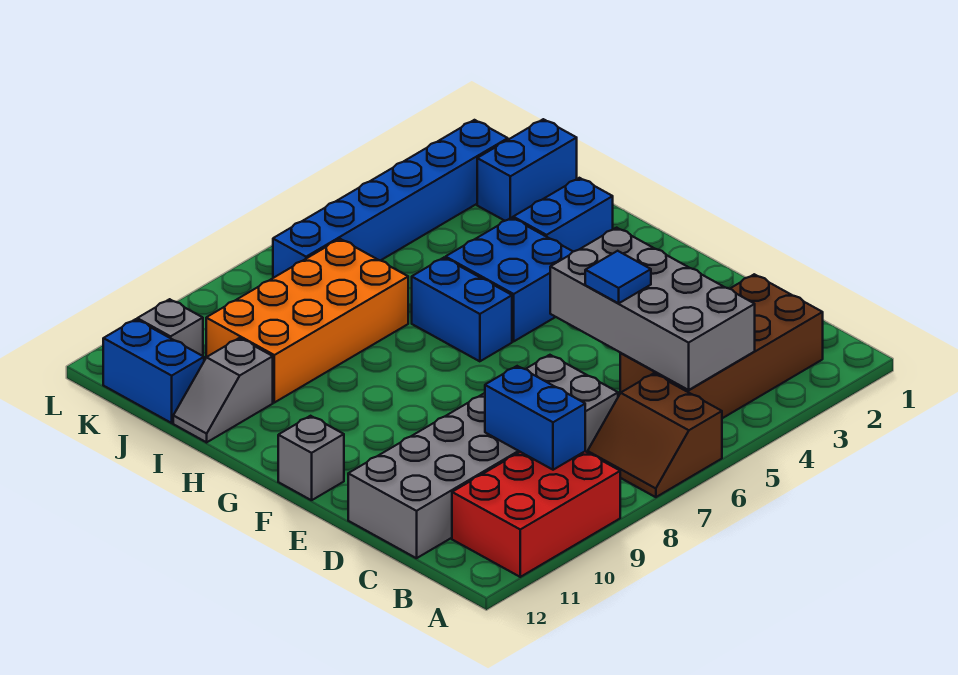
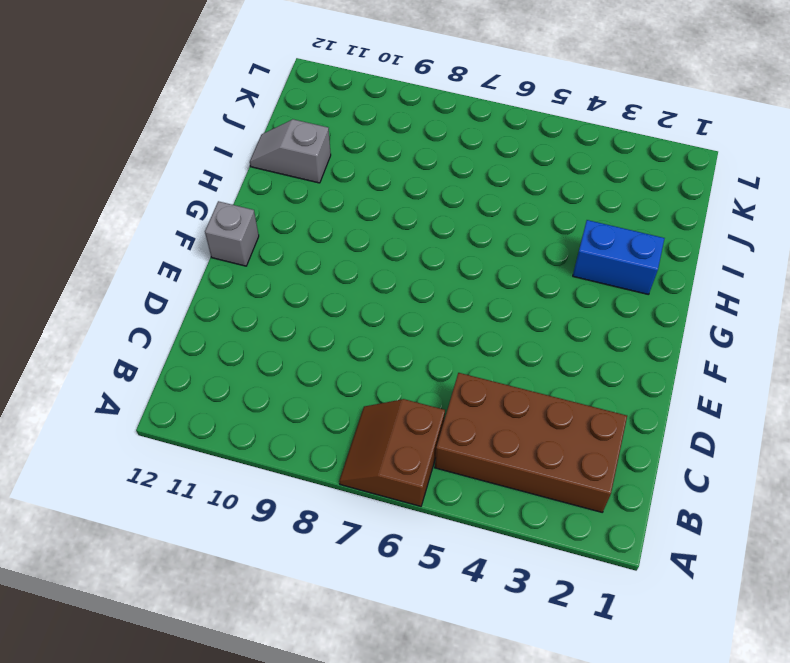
none -> red 2x3 brick [452,452,620,577]
none -> grey 2x6 brick [348,355,618,558]
none -> blue 2x2 brick [446,218,573,341]

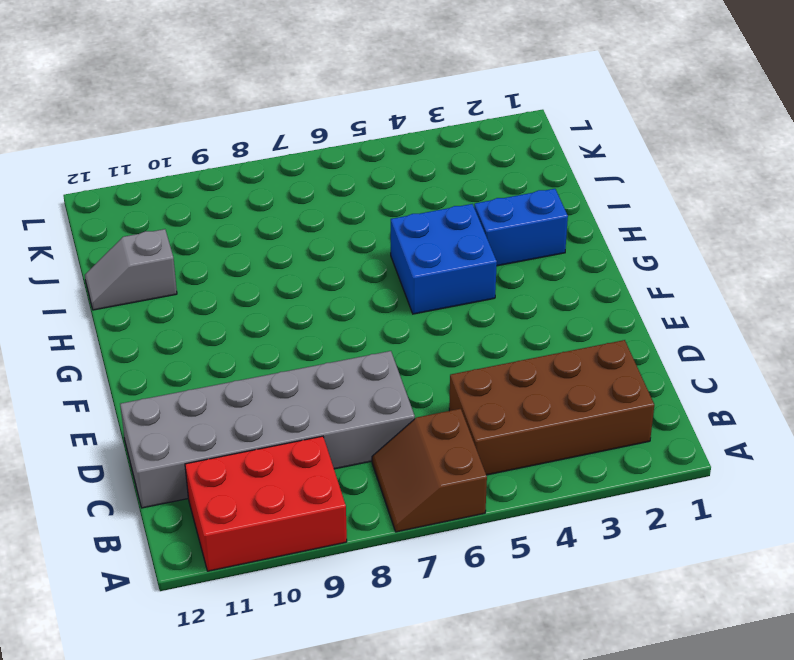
none -> grey 1x1 brick [278,416,344,500]
none -> blue 1x2 brick [412,258,512,361]
none -> orange 2x4 brick [206,239,408,403]

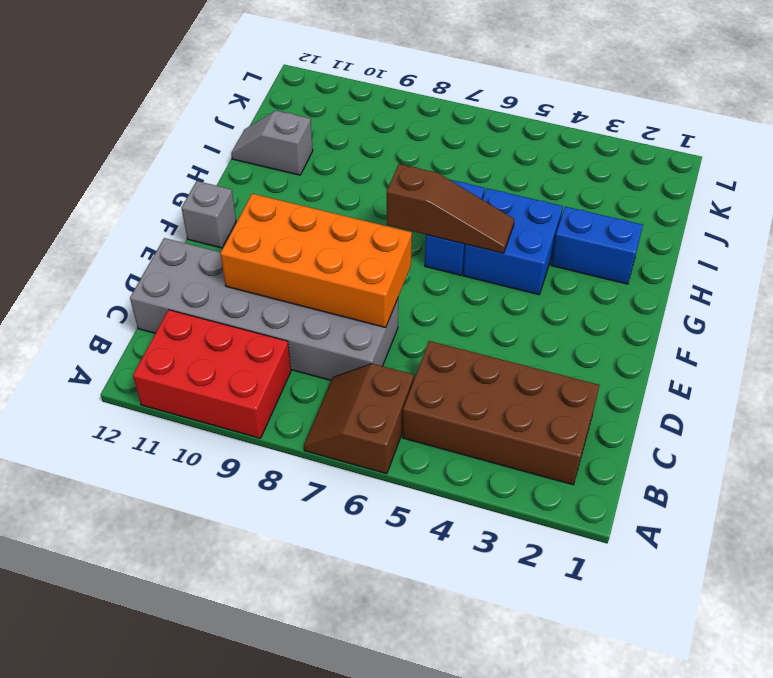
orange 2x4 brick [220,194,412,327] -> orange 2x4 brick moved to [206,239,408,403]
brown 1x3 slope [387,164,514,253] -> none
none -> blue 1x2 brick [477,119,577,221]
none -> blue 1x2 brick [103,319,204,423]
none -> blue 1x6 brick [273,120,508,278]

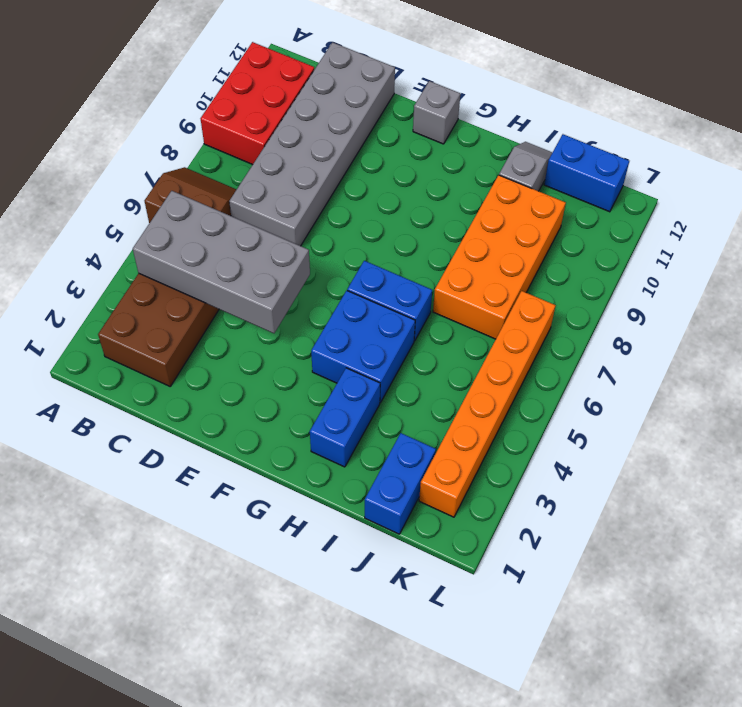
orange 1x6 brick [419,291,556,517] -> blue 1x6 brick [273,120,508,278]
none -> grey 1x1 brick [137,299,203,356]
none -> blue 1x2 brick [485,366,585,470]
none -> blue 1x1 tile [585,251,651,304]

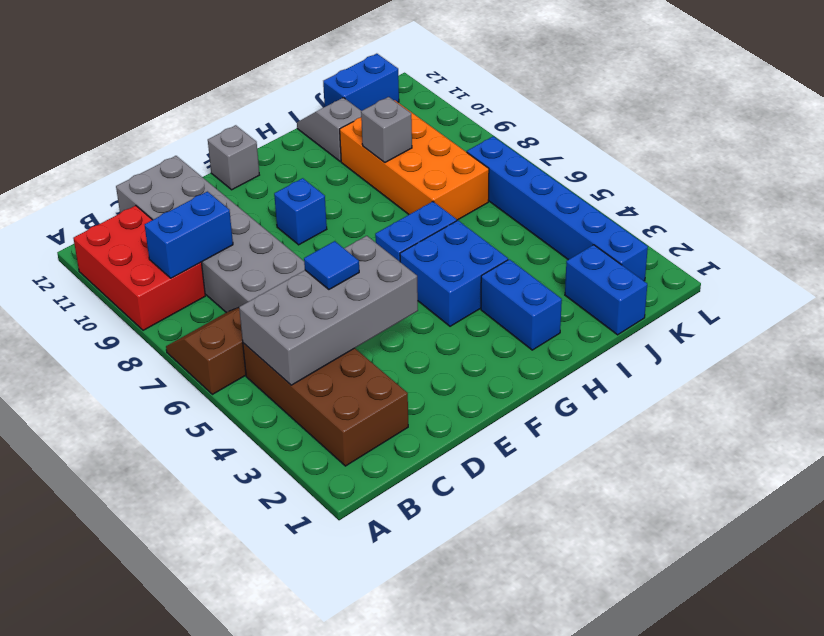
blue 1x1 brick [274,178,327,245] -> none
grey 1x1 brick [361,97,412,163] -> grey 1x1 brick moved to [137,299,203,356]

